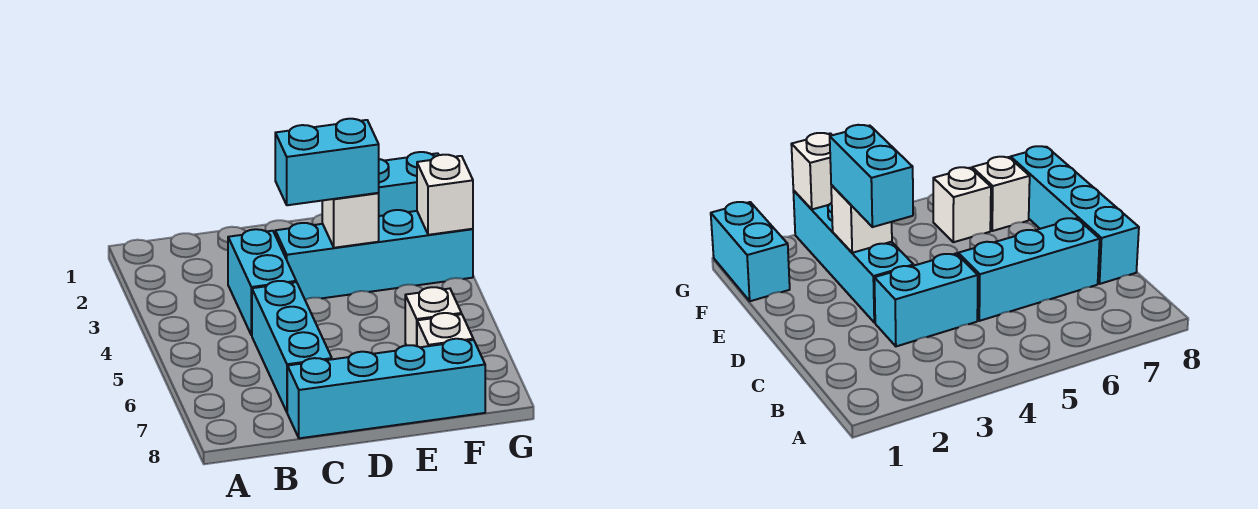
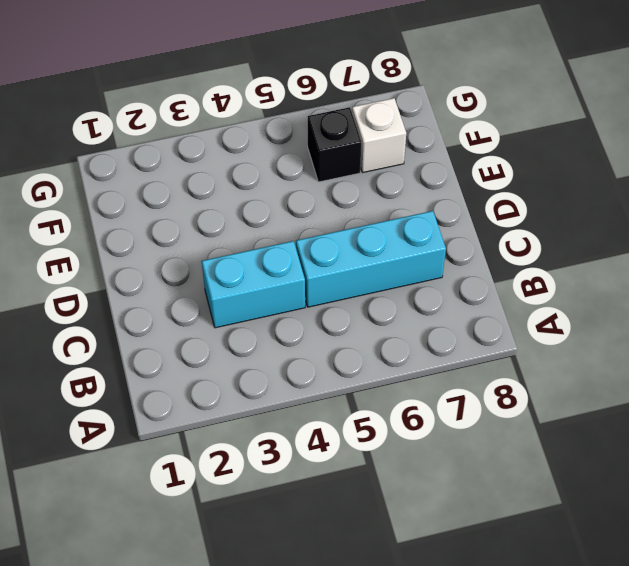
black 1x1 brick [308,107,361,182] -> white 1x1 brick [405,287,461,346]
none -> cyan 1x4 brick [287,339,485,438]
none -> cyan 1x4 brick [275,210,473,300]

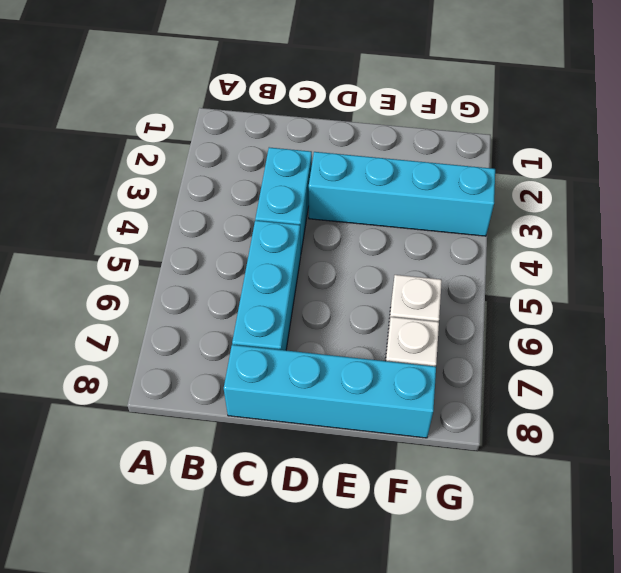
none -> cyan 1x2 brick [379,152,439,216]
none -> white 1x1 brick [322,193,379,248]

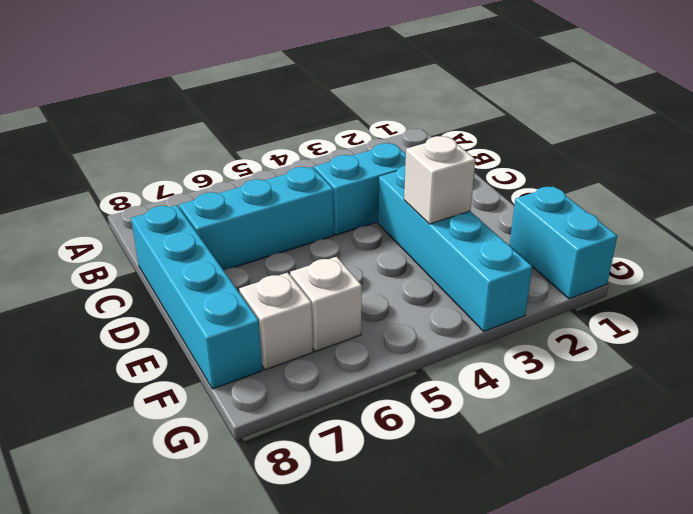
none -> white 1x1 brick [417,155,473,235]
none -> cyan 1x2 brick [275,119,379,205]

